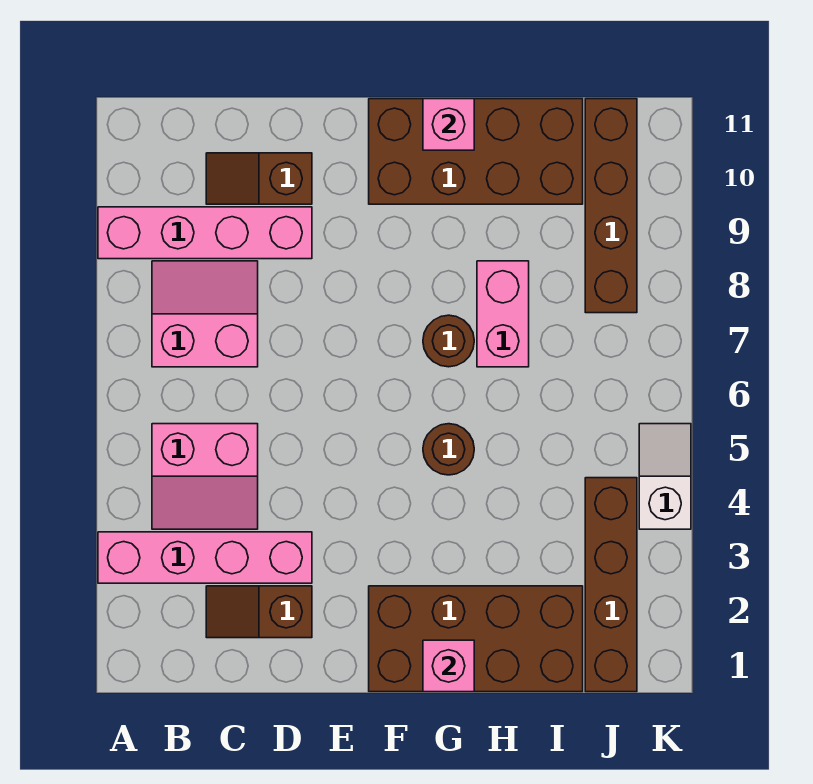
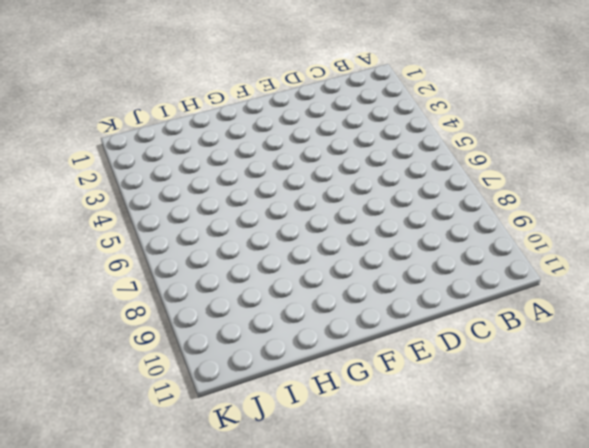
none -> pink 1x4 brick [98,532,312,583]
none -> pink 1x4 brick [98,207,312,259]
none -> pink 2x2 slope [152,424,258,529]

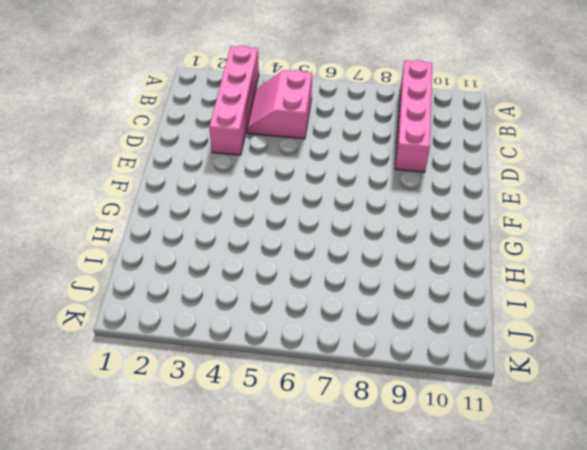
none -> pink 2x2 slope [152,261,258,367]
none -> brown 1x2 slope [206,586,312,638]
none -> brown 1x2 slope [206,153,312,204]

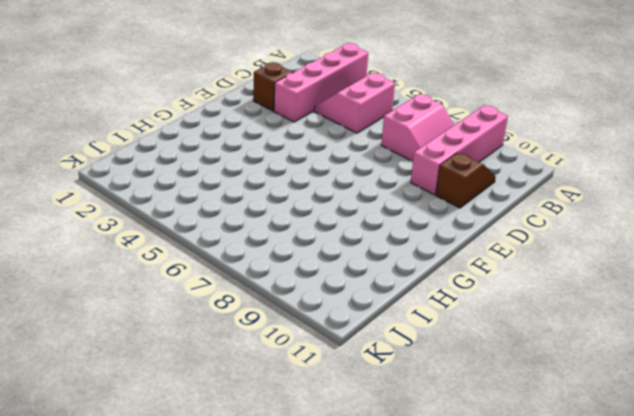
none -> brown 2x4 brick [369,586,583,692]
none -> brown 2x4 brick [369,99,583,204]
none -> brown 1x1 round brick [423,424,474,475]

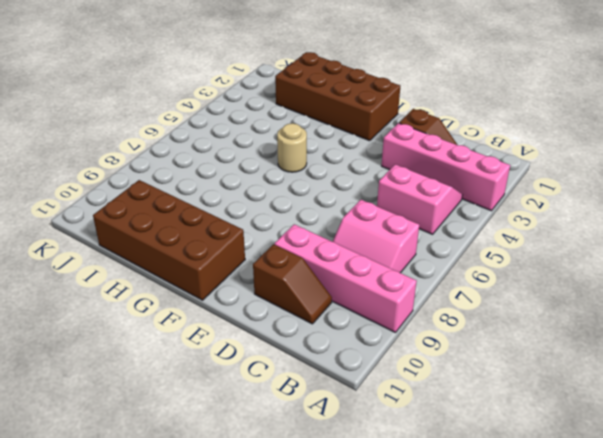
tan 1x1 round brick [277,123,307,172] -> brown 1x1 round brick [423,424,474,475]
none -> brown 1x1 round brick [423,315,474,367]
none -> pink 1x2 brick [477,261,529,367]
none -> brown 1x4 brick [585,478,637,692]

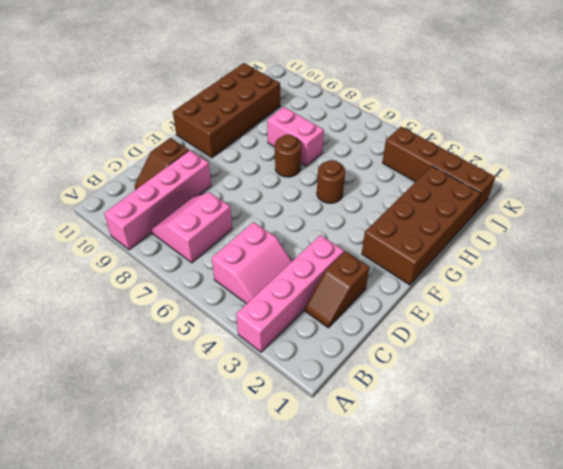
none -> brown 1x4 brick [585,99,637,313]
none -> white 1x2 slope [639,424,691,529]
none -> pink 1x1 brick [423,640,474,692]

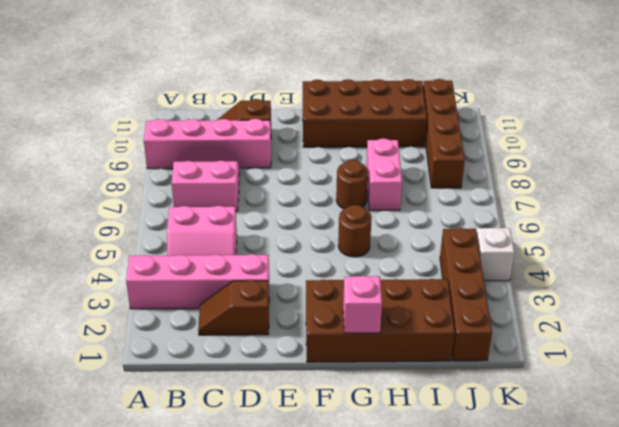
none -> pink 1x1 brick [423,99,474,150]

